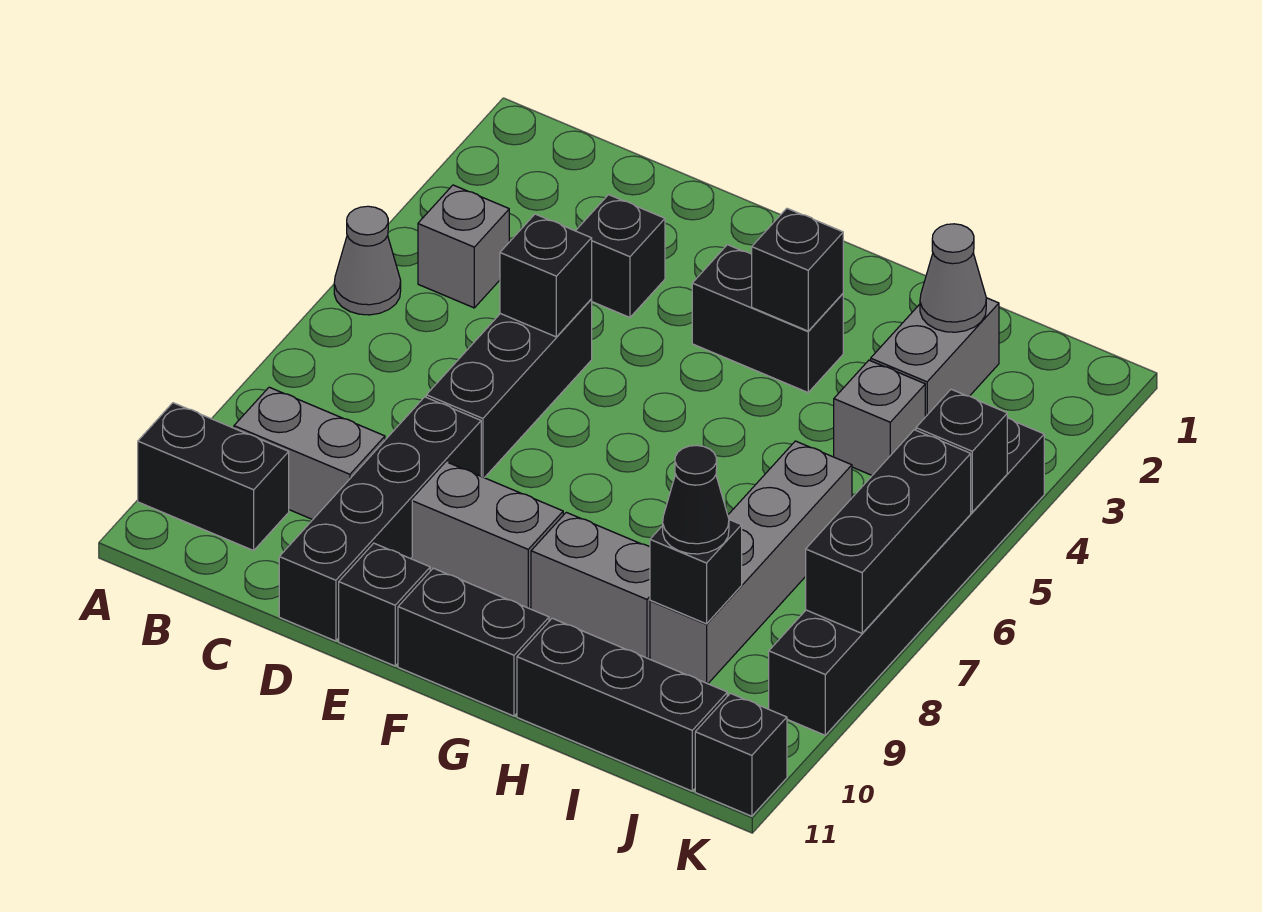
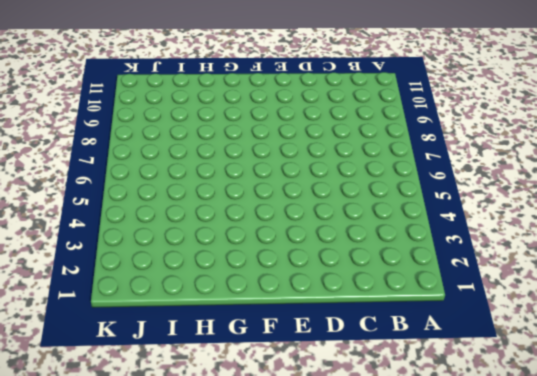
none -> grey 1x1 cone [334,206,401,315]
none -> black 1x2 brick [138,403,289,550]
none -> grey 1x1 brick [418,185,509,308]

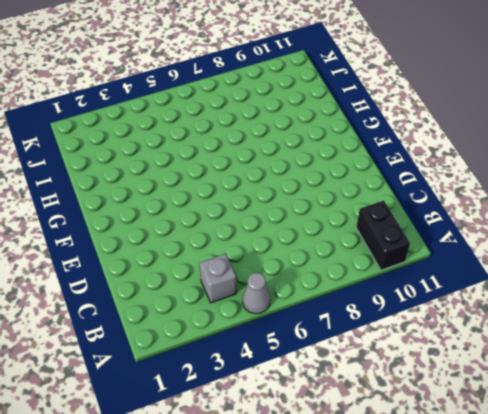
none -> grey 1x2 brick [234,387,385,520]
none -> black 1x1 brick [576,195,665,317]
none -> black 1x3 brick [426,300,592,478]

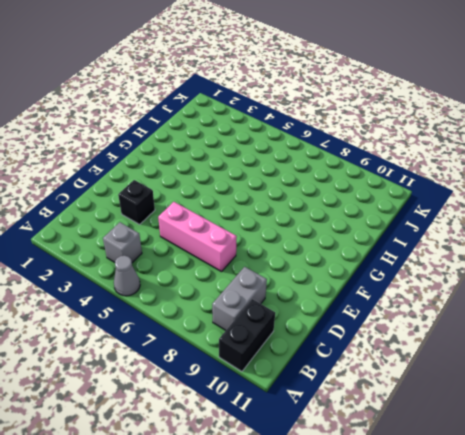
pink 1x3 brick [158,202,237,272] -> black 1x3 brick [426,300,592,478]
none -> black 1x4 brick [279,397,481,641]
none -> grey 1x2 brick [412,462,563,609]
none -> black 1x1 brick [339,543,430,666]

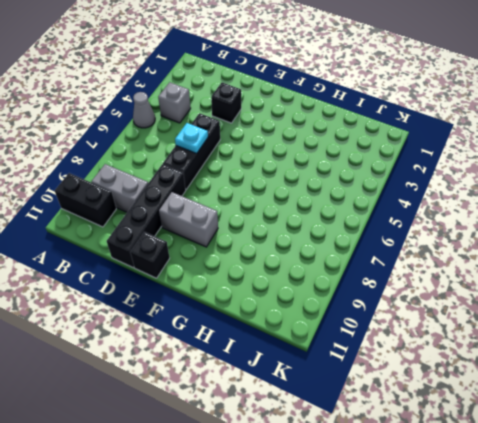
cyan 1x1 plate [175,123,208,153] -> none
none -> black 1x2 brick [692,245,843,392]
none -> black 1x2 brick [398,568,549,716]
none -> grey 1x2 brick [531,512,650,659]

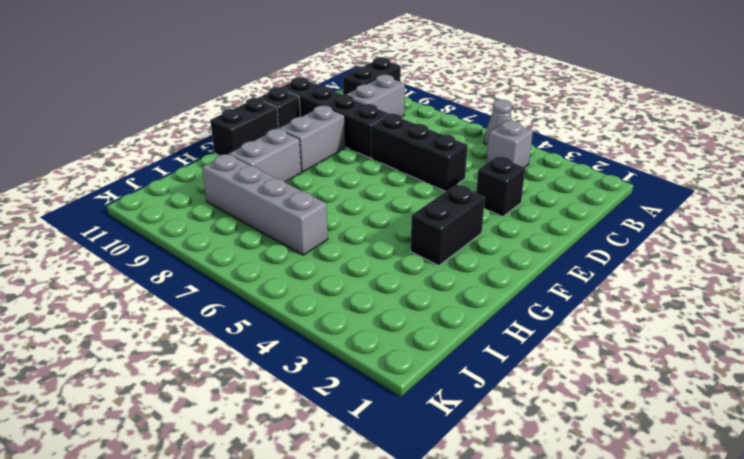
none -> black 1x3 brick [517,618,727,791]
none -> grey 1x2 brick [871,298,999,417]
none -> grey 1x1 brick [834,360,925,475]

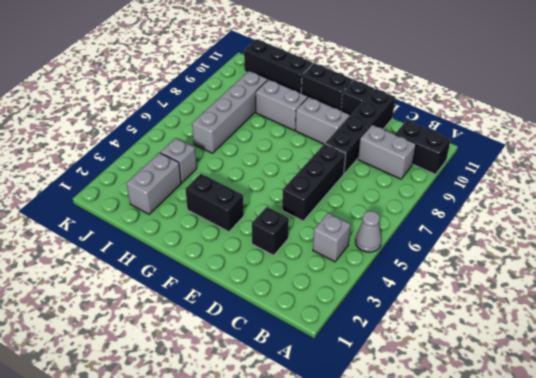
none -> black 1x6 brick [769,418,1044,735]
none -> black 1x1 brick [695,693,787,816]
none -> black 1x1 brick [500,214,592,337]

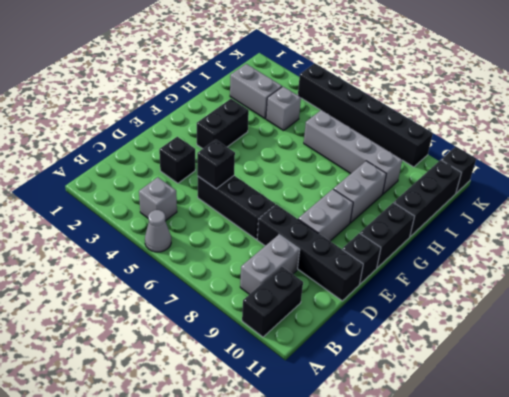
none -> black 1x1 brick [752,208,843,331]
none -> grey 1x1 cone [920,224,986,332]
none -> black 1x1 brick [650,520,742,624]

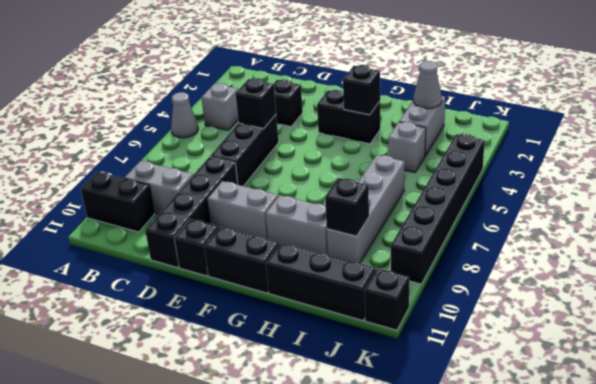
none -> black 1x1 brick [916,389,1007,512]
none -> black 1x3 brick [806,430,971,633]
none -> black 1x1 cone [663,445,729,554]

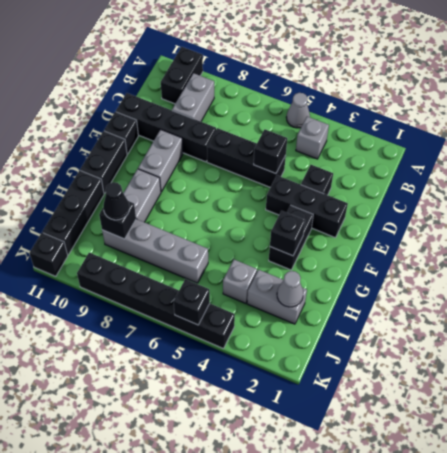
black 1x3 brick [266,175,348,238] -> black 1x3 brick moved to [806,430,971,633]

